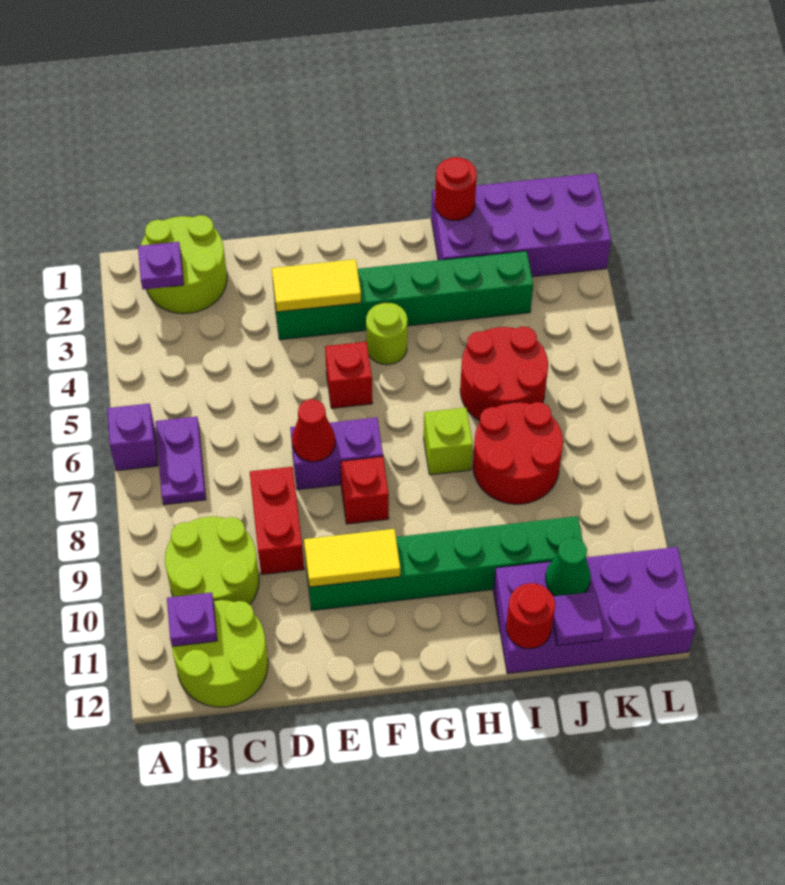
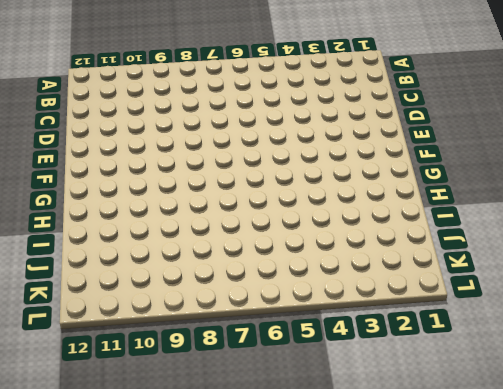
none -> purple 1x1 brick [107,404,158,471]
none -> lime 2x2 round brick [141,215,227,314]
none -> purple 1x2 plate [156,417,206,505]

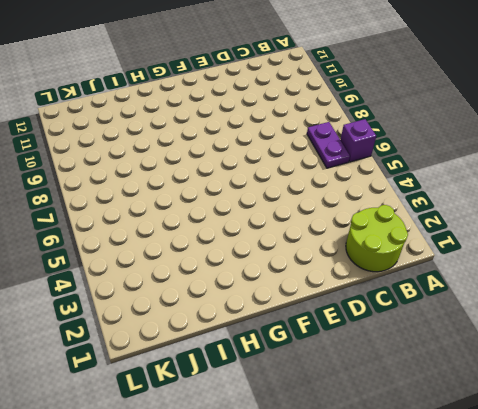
none -> lime 2x2 round brick [165,517,259,605]
none -> lime 2x2 round brick [172,600,268,707]
none -> red 1x2 brick [250,467,304,575]

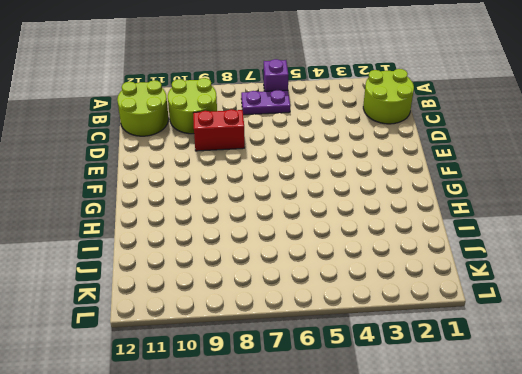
none -> green 1x6 brick [273,251,533,340]
none -> purple 1x2 brick [290,417,383,490]
none -> green 1x6 brick [305,516,583,610]

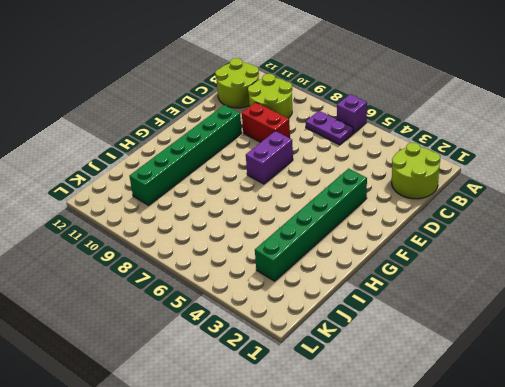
none -> red 1x1 brick [325,342,372,408]
none -> red 1x1 brick [340,457,389,524]
none -> lime 1x1 round brick [366,302,407,365]

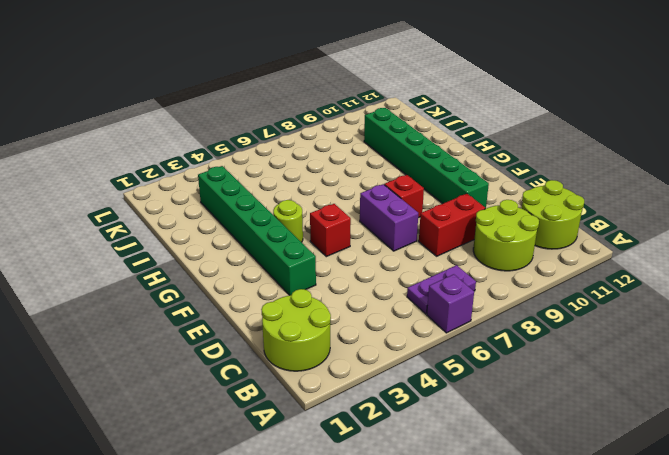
none -> lime 1x1 brick [424,408,473,475]
none -> purple 2x4 brick [431,173,611,277]
none -> red 2x2 round brick [460,327,548,421]

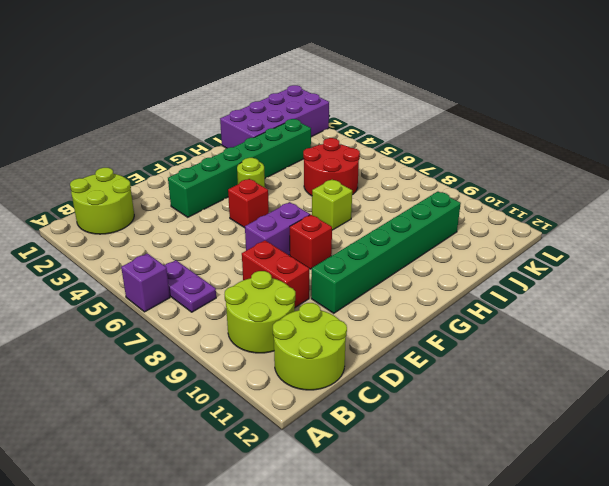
none -> red 2x2 round brick [473,402,563,504]
none -> purple 2x4 brick [493,547,695,674]
none -> purple 1x1 plate [138,242,184,289]

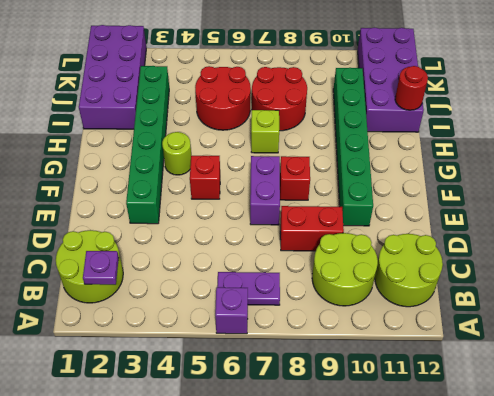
none -> purple 1x1 plate [167,592,217,646]
none -> yellow 1x2 tile [272,259,361,312]
none -> red 1x1 cone [292,399,335,462]

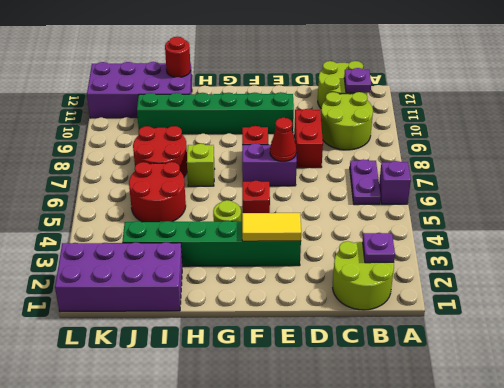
none -> yellow 1x2 tile [304,529,400,587]
none -> red 1x1 round brick [435,157,477,220]
none -> green 1x1 cone [546,538,591,596]

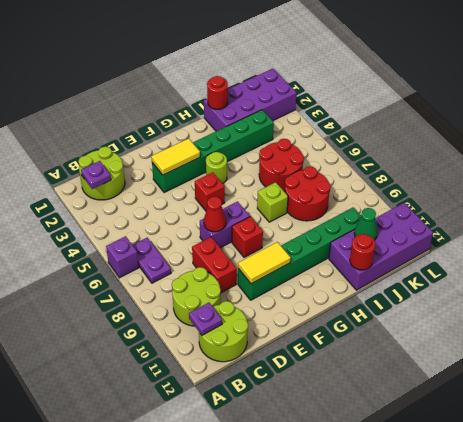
none -> purple 1x1 tile [553,592,603,646]

